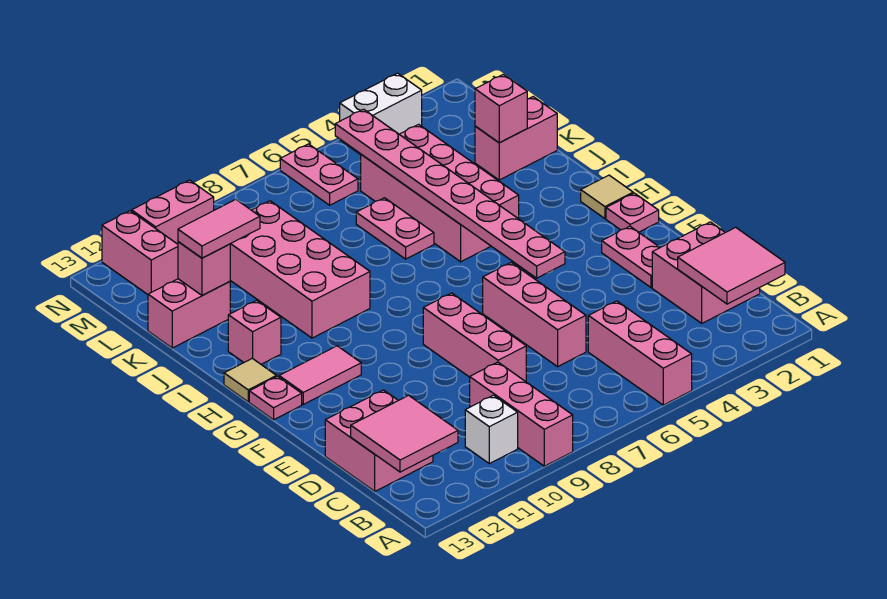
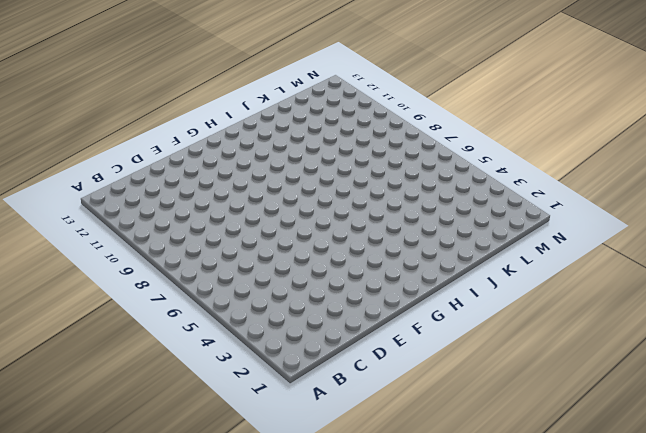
none -> pink 1x3 brick [588,301,692,405]
none -> pink 1x3 brick [470,362,573,466]
none -> white 1x1 brick [465,395,518,464]

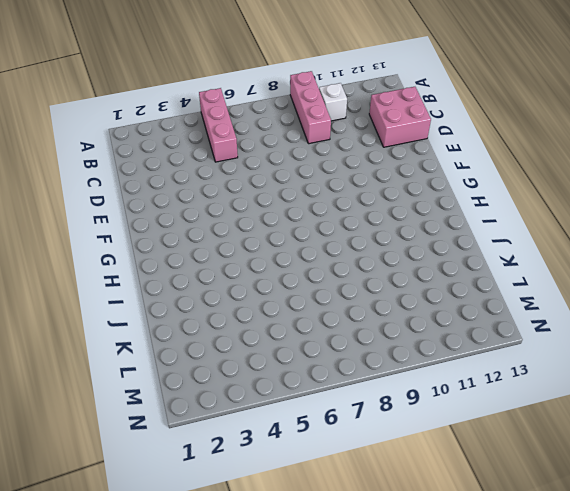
none -> pink 2x2 brick [652,222,760,323]
none -> pink 1x3 brick [483,263,586,367]
none -> pink 1x3 brick [423,293,526,382]

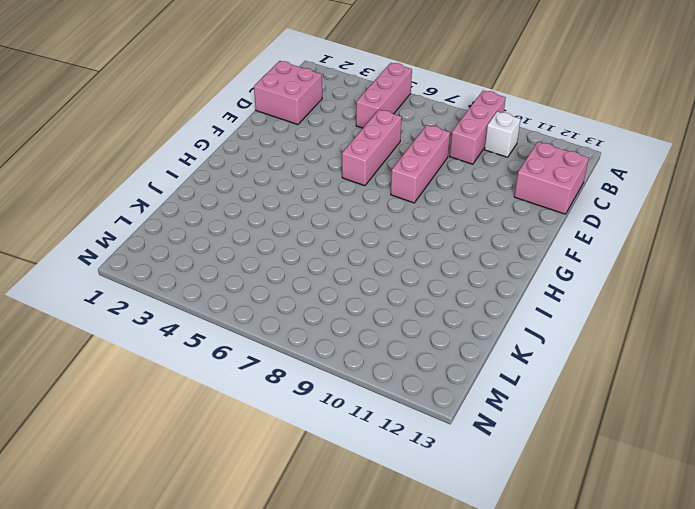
none -> pink 1x2 plate [602,226,660,288]
none -> pink 1x1 plate [606,193,659,232]
none -> pink 1x2 tile [279,346,361,404]

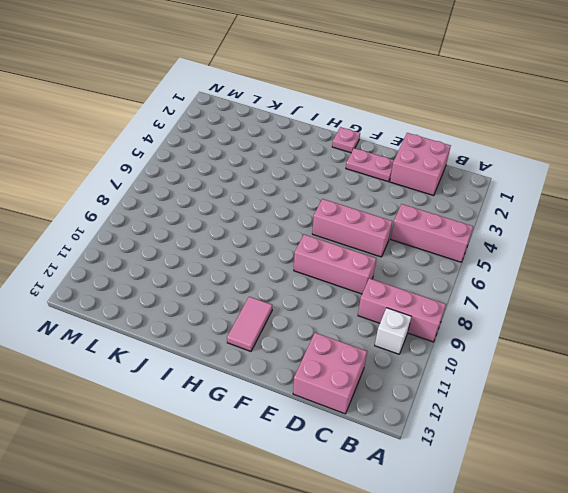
none -> pink 1x1 plate [249,376,302,420]
none -> tan 1x1 tile [581,175,633,219]
none -> tan 1x1 tile [224,358,276,402]

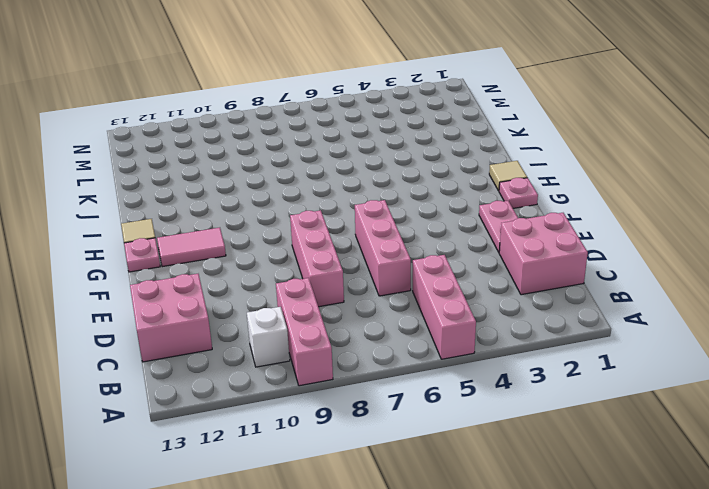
none -> pink 2x4 brick [361,124,519,262]
none -> pink 2x4 brick [230,201,370,338]
none -> pink 1x1 brick [228,300,281,364]

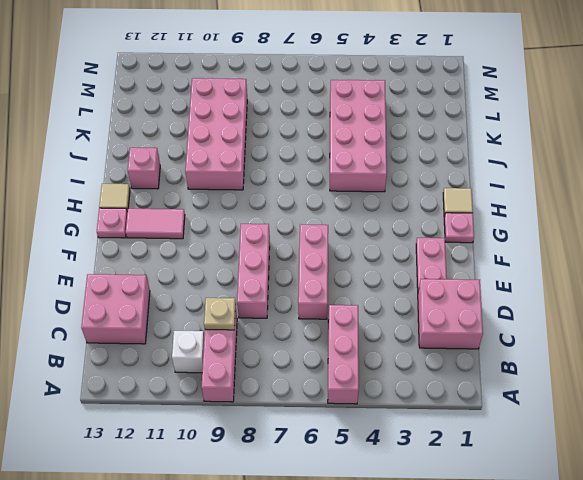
tan 1x1 plate [204,298,236,330] -> none
none -> pink 1x2 plate [356,198,434,259]
none -> pink 1x2 brick [475,97,557,180]
none -> pink 1x2 brick [148,279,230,348]

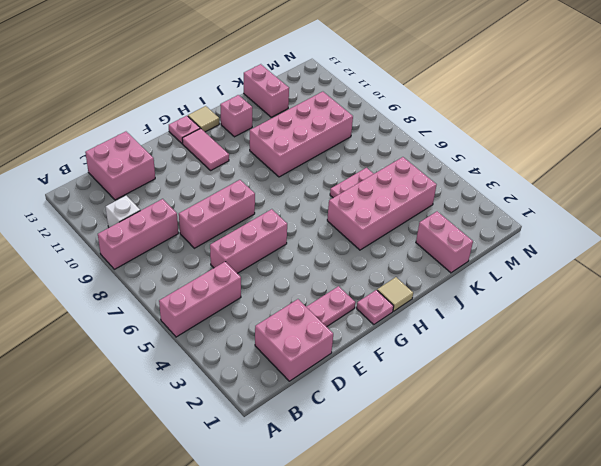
none -> pink 1x2 plate [280,144,358,205]
none -> pink 1x2 brick [102,211,178,294]
none -> white 1x2 brick [340,73,422,155]

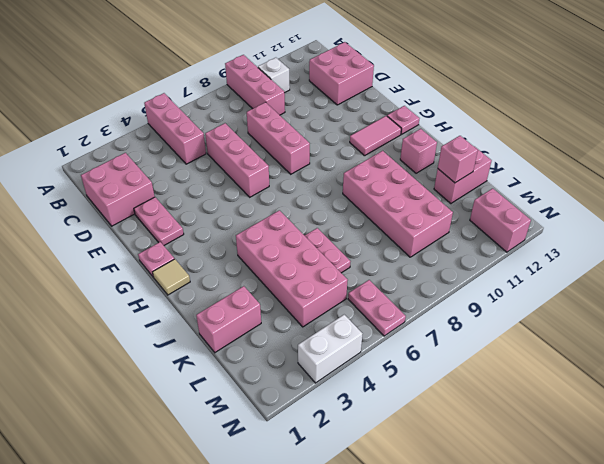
none -> tan 1x1 tile [224,358,276,402]
none -> pink 1x2 brick [132,180,214,244]
none -> pink 2x2 tile [678,227,785,304]

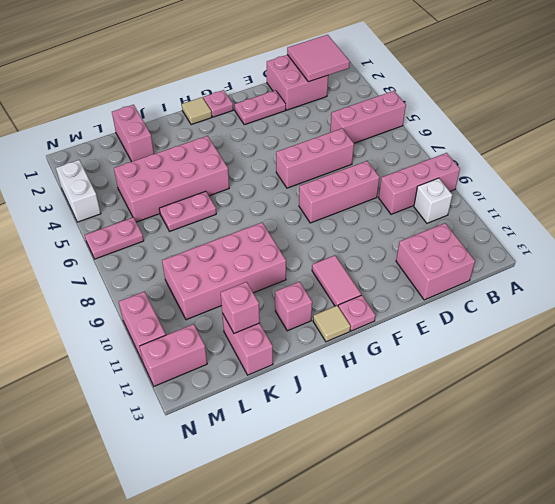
none -> pink 2x2 tile [351,395,458,472]
none -> pink 1x8 plate [335,109,565,278]
none -> pink 1x1 brick [475,74,527,143]

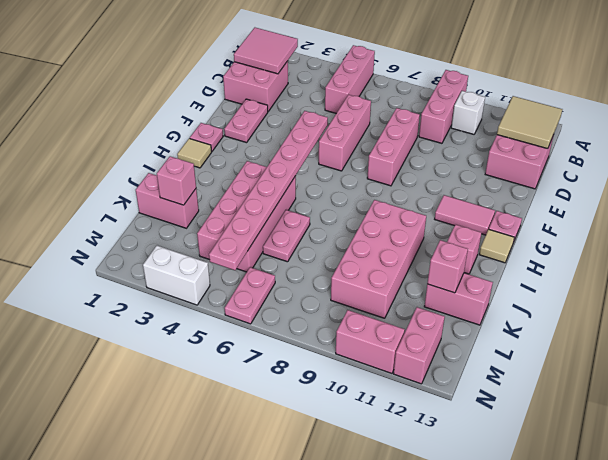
tan 2x2 tile [497,96,562,149] -> pink 2x2 tile [351,395,458,472]
none -> pink 1x2 tile [178,199,260,258]

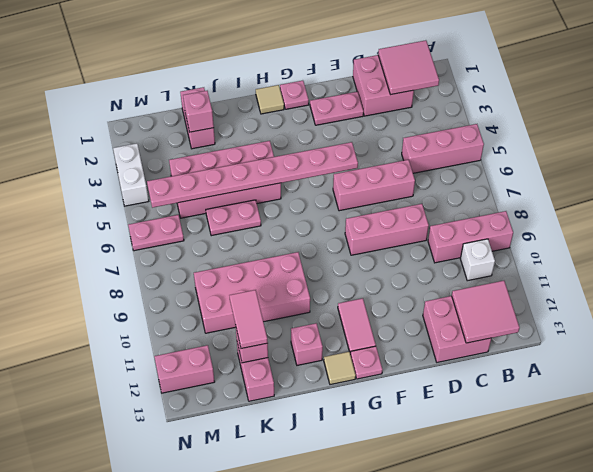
none -> pink 1x2 brick [132,180,214,244]

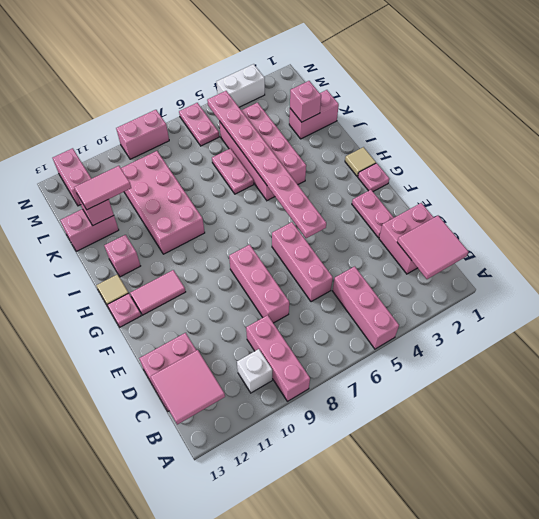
pink 1x2 brick [116,110,169,159] -> pink 1x2 brick moved to [132,180,214,244]

